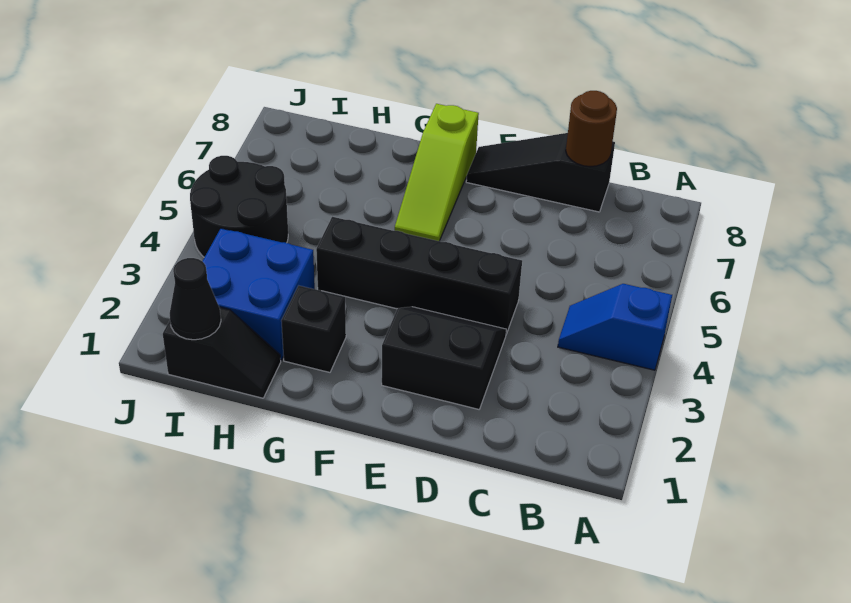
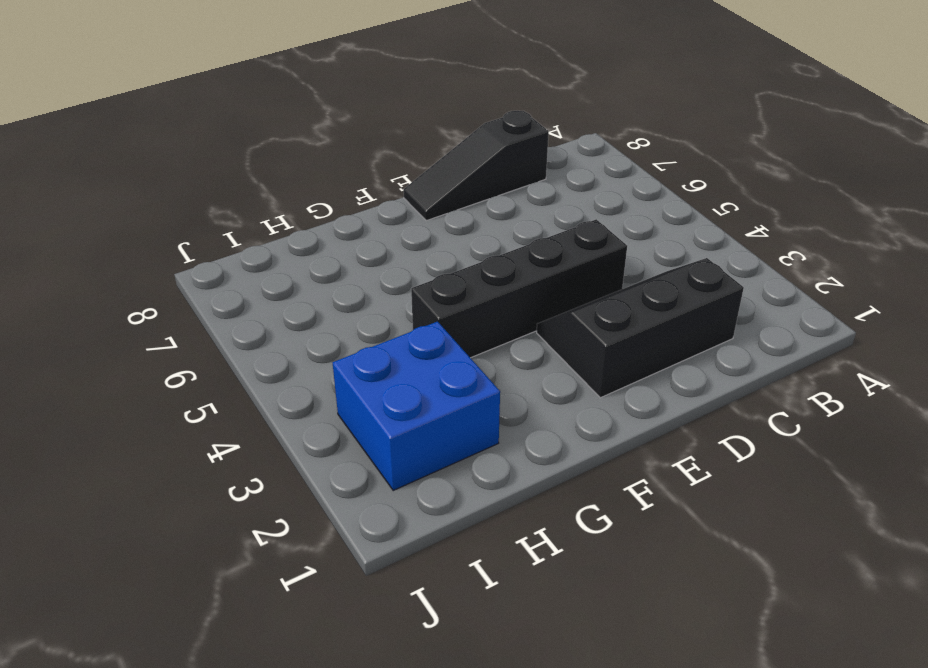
black 2x3 slope [537,258,744,398] -> black 2x2 slope [382,307,506,409]
none -> blue 1x2 slope [558,284,672,370]
none -> lime 1x3 slope [395,104,479,241]

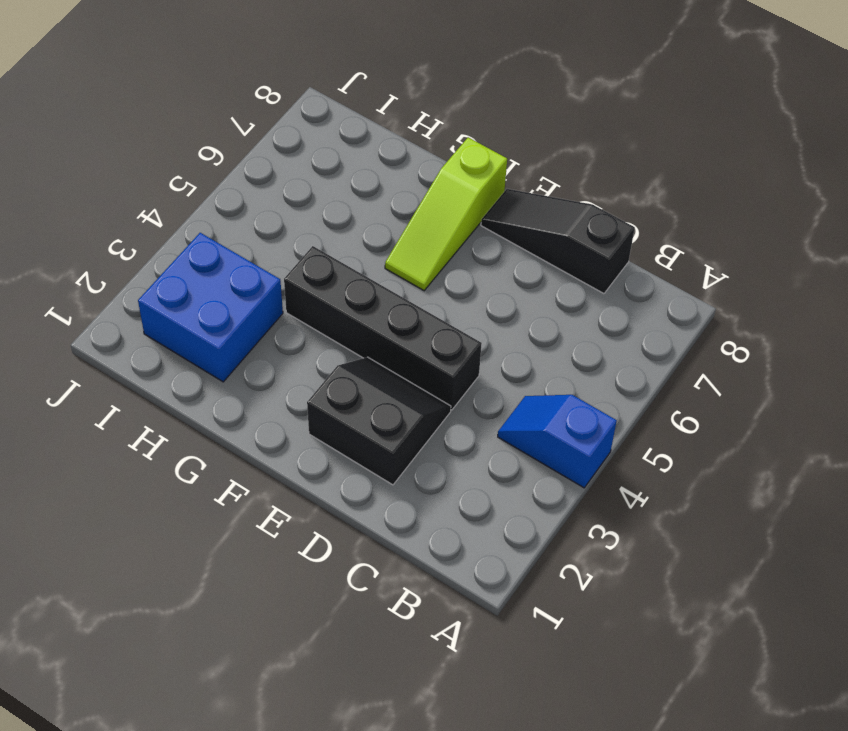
none -> black 1x1 brick [281,286,346,372]
none -> black 1x2 slope [163,307,281,398]

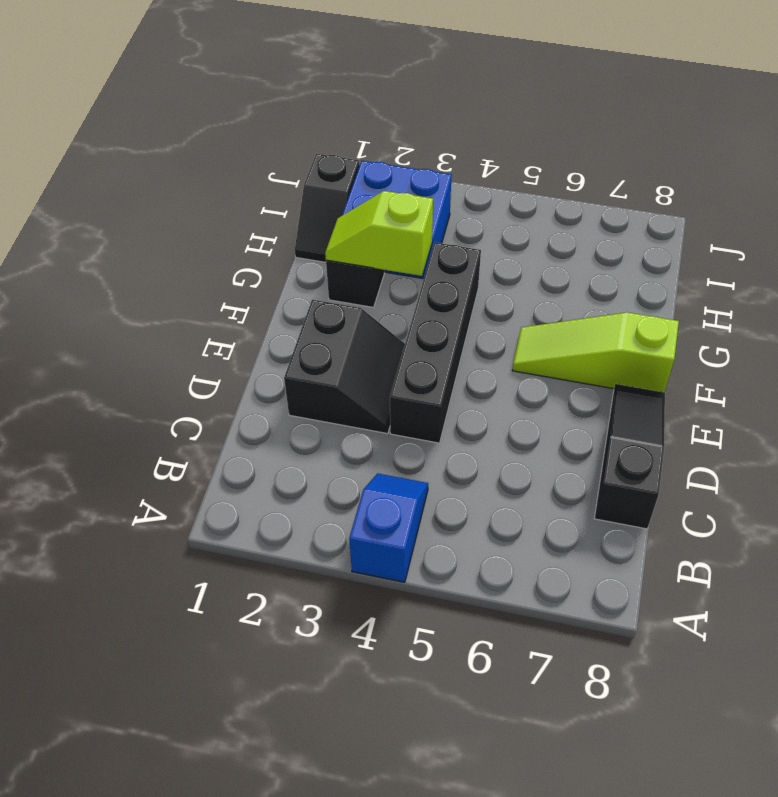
lime 1x2 slope [325,191,433,276] -> none
none -> black 2x2 round brick [190,156,288,257]
none -> brown 1x1 round brick [566,91,617,167]

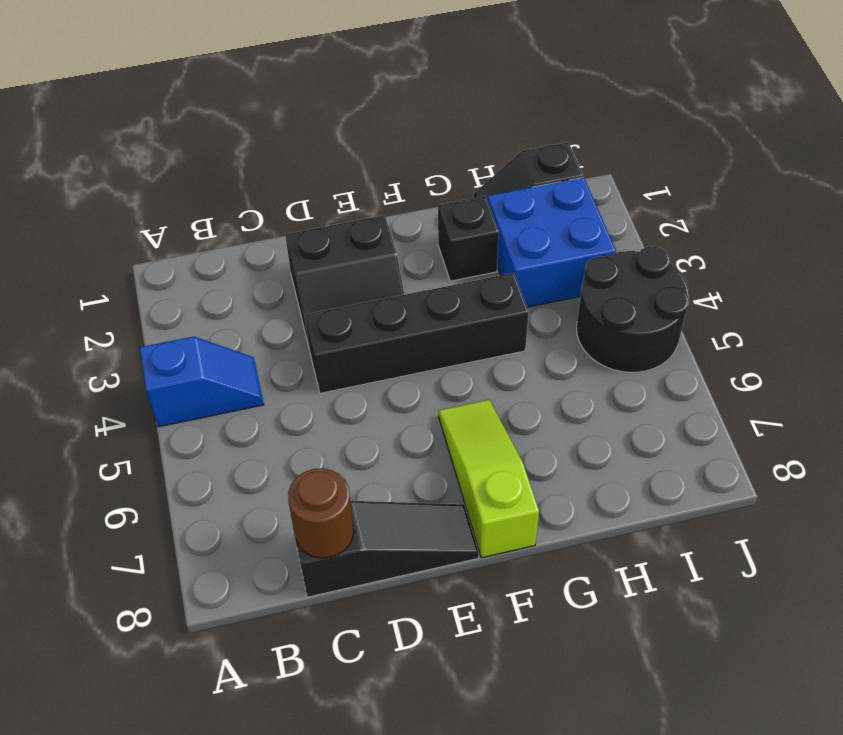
none -> black 1x1 cone [170,258,221,340]

